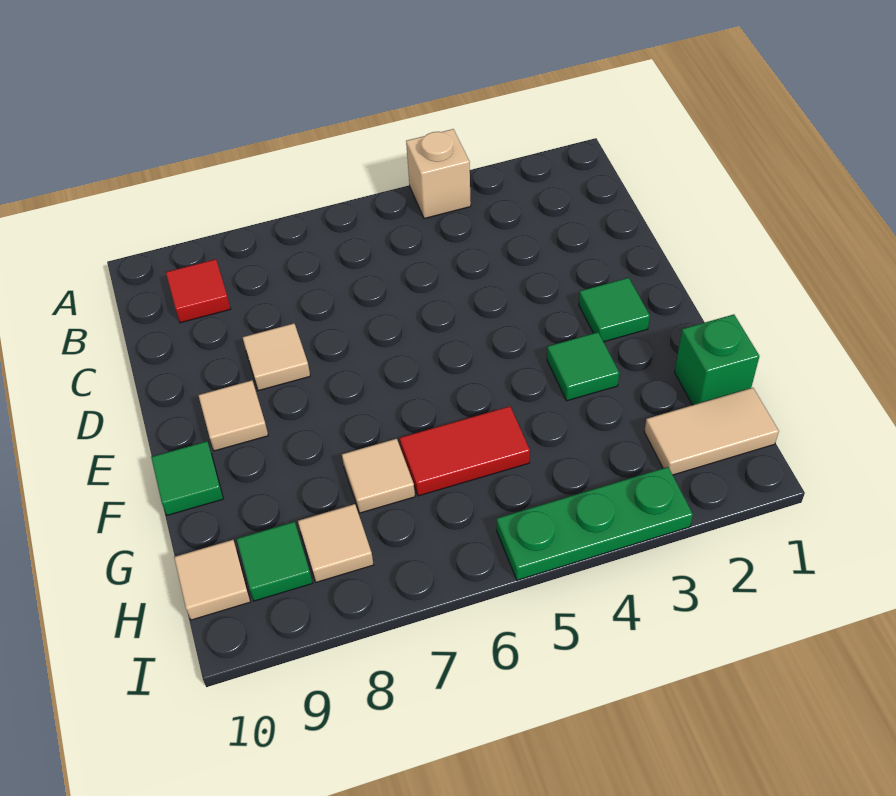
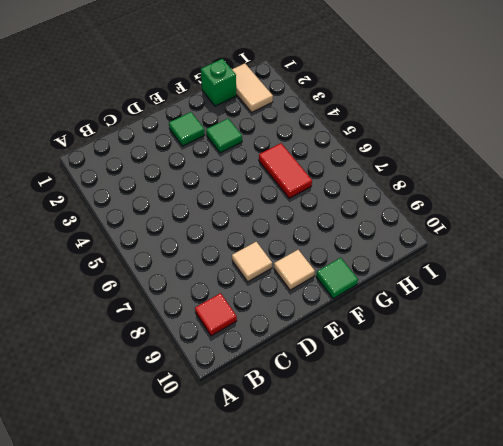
none -> tan 1x1 brick [406,129,471,219]
none -> tan 1x1 tile [342,439,415,513]
none -> tan 1x1 tile [298,504,374,582]

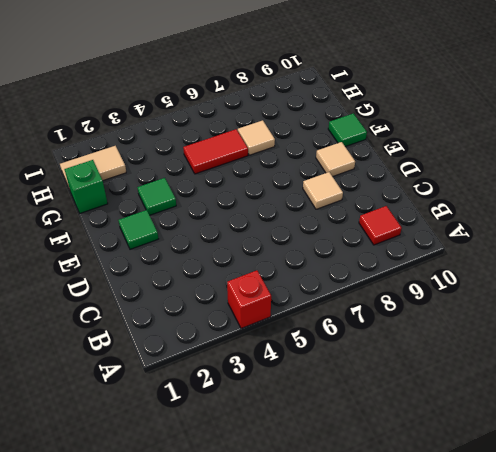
red 1x1 brick [227,270,271,328] -> tan 1x1 brick [406,129,471,219]
none -> tan 1x1 tile [298,504,374,582]
none -> green 1x1 tile [237,522,312,601]
none -> tan 1x1 tile [174,540,250,620]

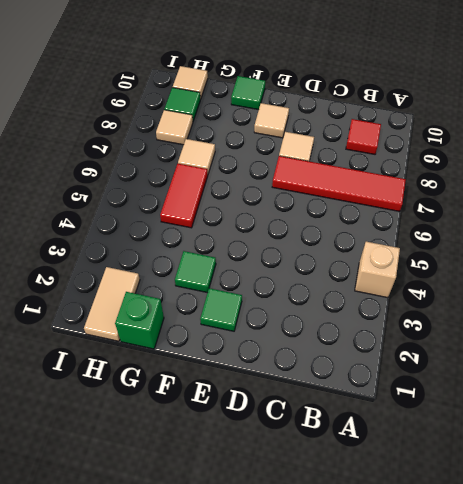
red 1x4 tile [272,156,406,211] -> none
none -> green 1x3 plate [497,467,693,580]

